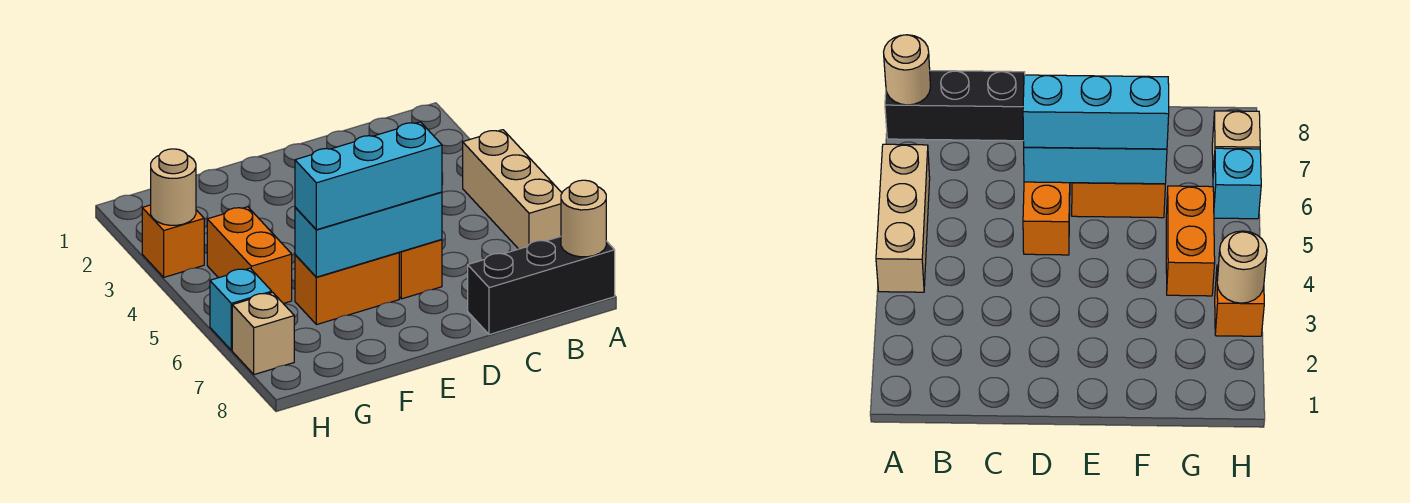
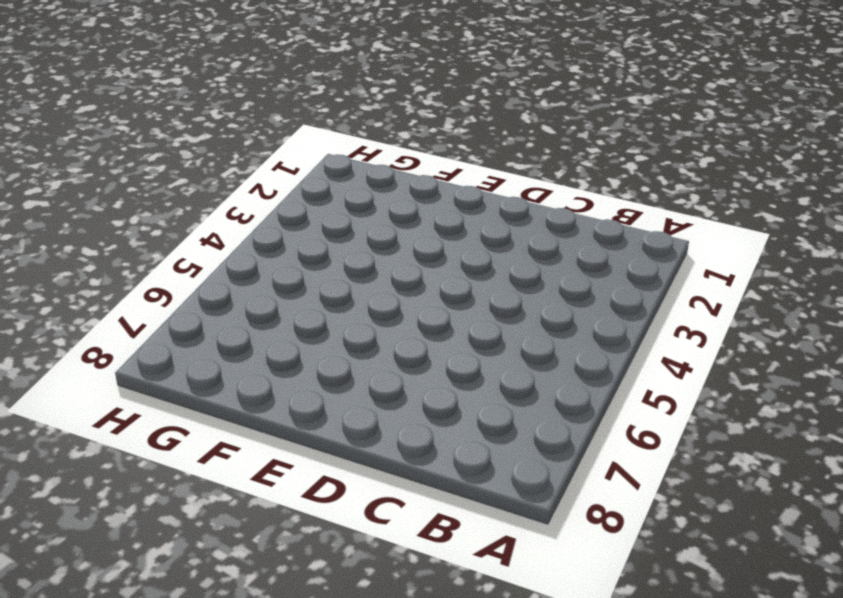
none -> tan 1x3 brick [463,130,562,249]
none -> black 1x3 brick [468,237,615,335]
none -> orange 1x2 brick [399,240,442,299]

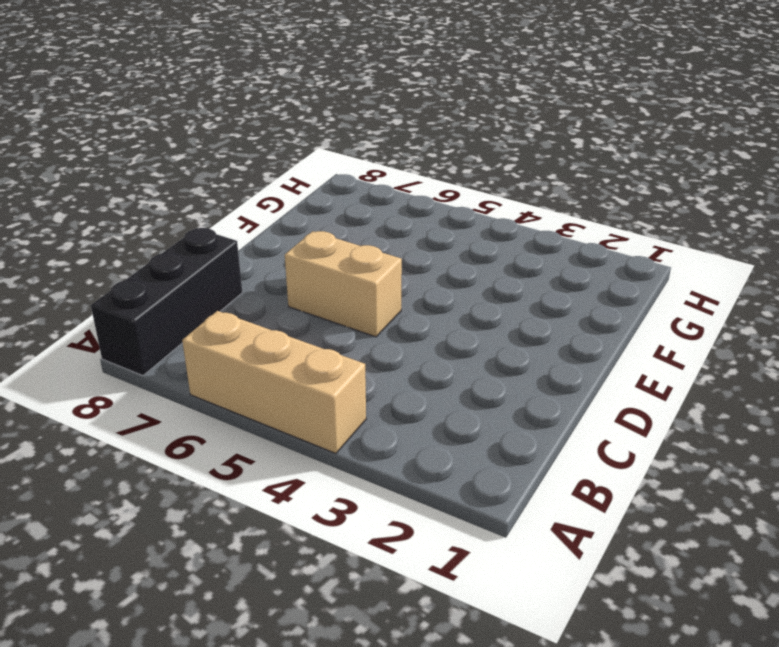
tan 1x2 brick [285,231,402,337] -> orange 1x2 brick [399,240,442,299]
none -> orange 1x2 brick [295,252,399,325]
none -> orange 1x2 brick [207,207,292,304]
none -> orange 1x1 brick [142,205,204,277]

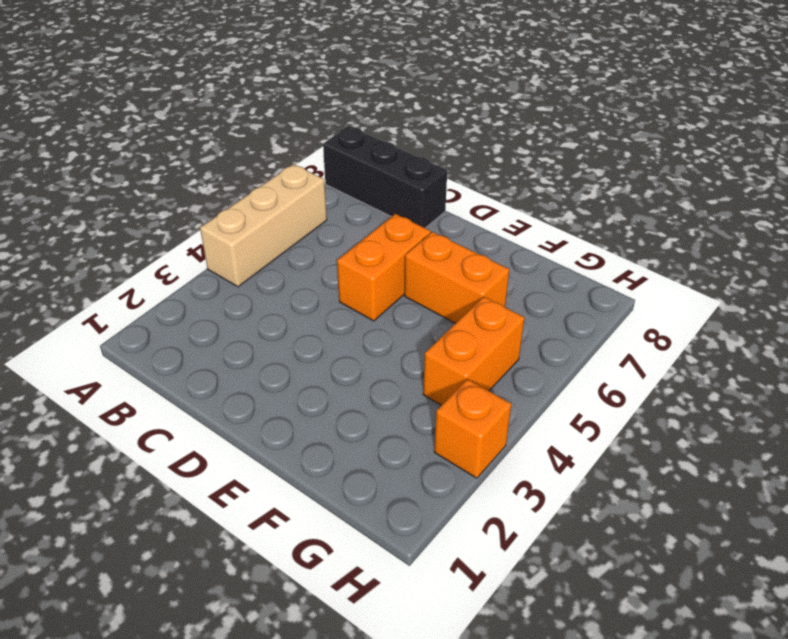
none -> cyan 1x1 brick [210,268,272,350]
none -> tan 1x1 brick [232,293,294,375]
none -> tan 1x1 round brick [561,180,606,257]

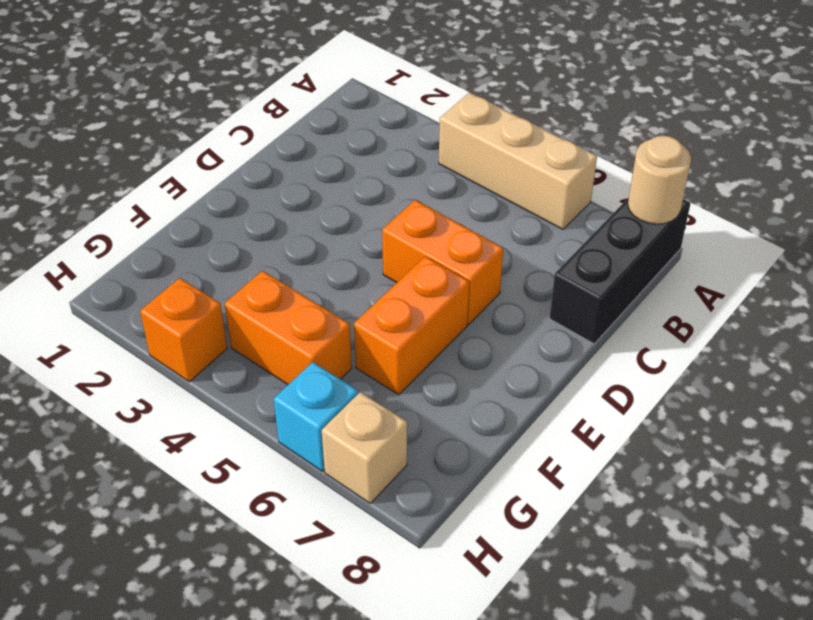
none -> cyan 1x3 brick [295,192,442,277]
none -> tan 1x1 round brick [151,149,196,225]
none -> cyan 1x3 brick [295,122,442,230]

